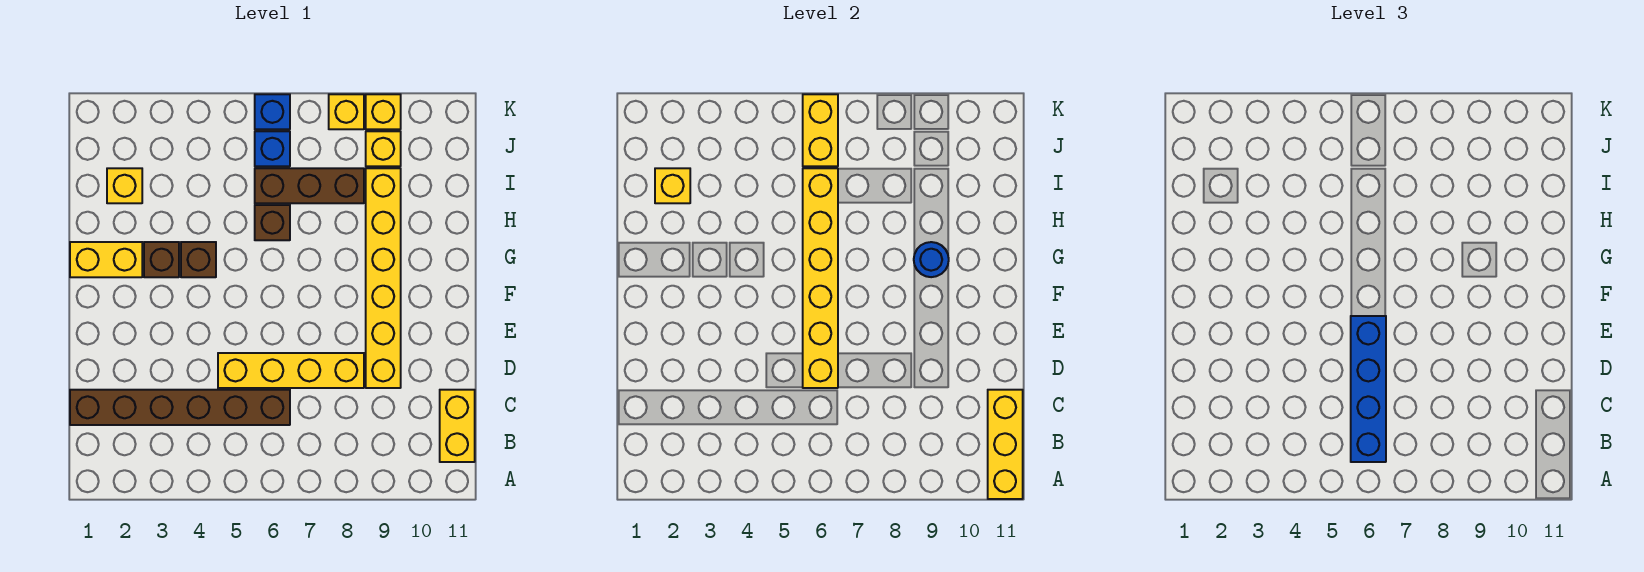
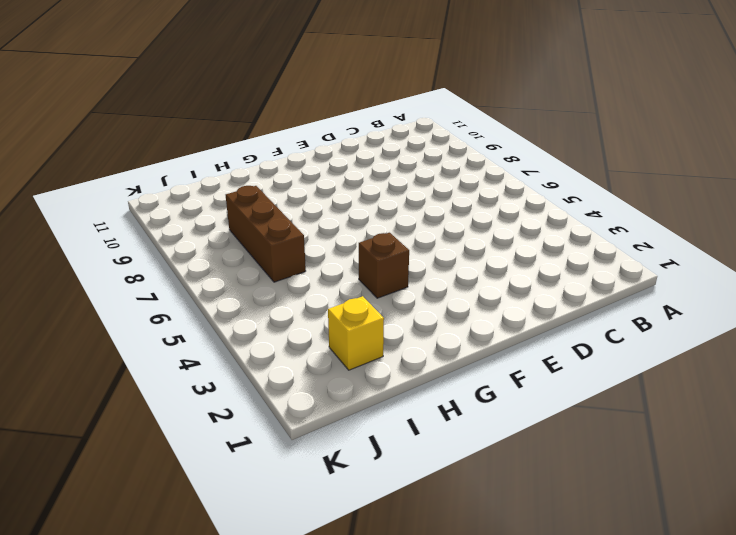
none -> yellow 1x2 brick [440,390,475,462]
none -> brown 1x6 brick [70,390,290,425]
none -> yellow 1x4 brick [218,353,364,388]

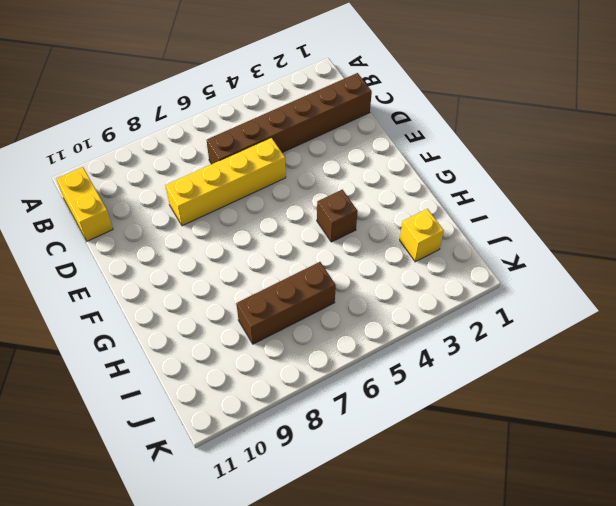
none -> yellow 1x6 brick [366,168,401,388]
none -> yellow 1x2 brick [70,242,142,277]
none -> brown 1x1 brick [144,242,179,277]

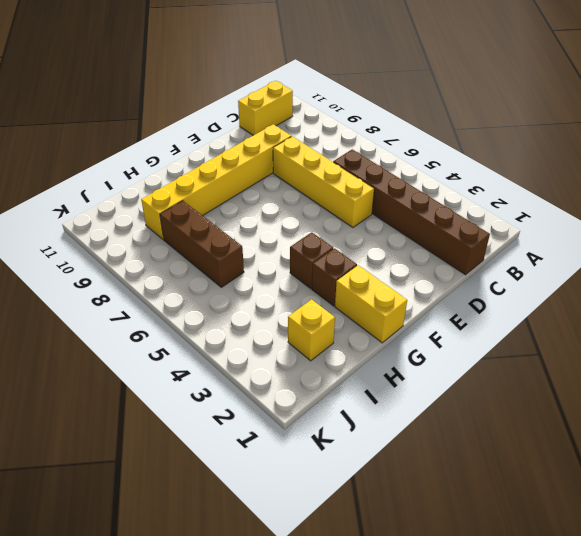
none -> brown 1x1 brick [255,205,290,240]
none -> blue 1x1 brick [255,131,290,166]
none -> yellow 1x1 brick [366,131,401,166]

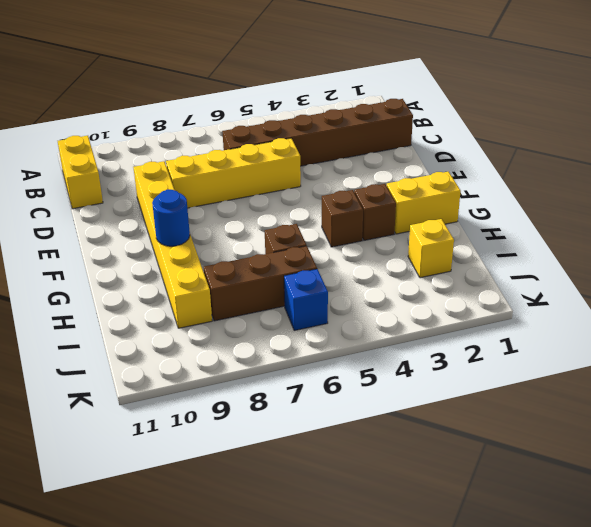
none -> yellow 1x1 brick [366,131,401,166]
none -> blue 1x1 brick [255,94,290,129]
none -> yellow 1x1 brick [329,94,364,129]

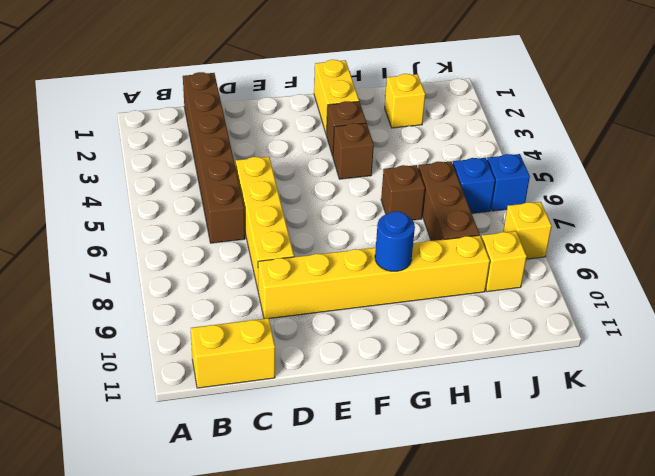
none -> yellow 1x1 brick [366,94,401,129]
none -> yellow 1x3 brick [988,390,1023,499]
none -> yellow 1x6 brick [803,168,838,388]

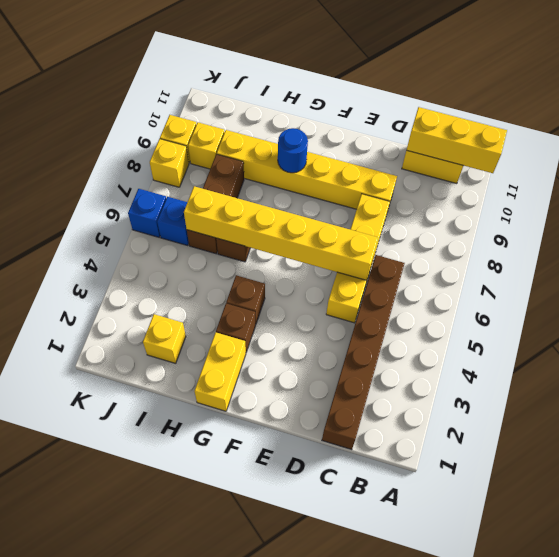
none -> yellow 1x1 brick [655,168,690,203]
none -> yellow 1x2 brick [803,94,838,166]
none -> blue 1x4 brick [1351,316,1386,462]

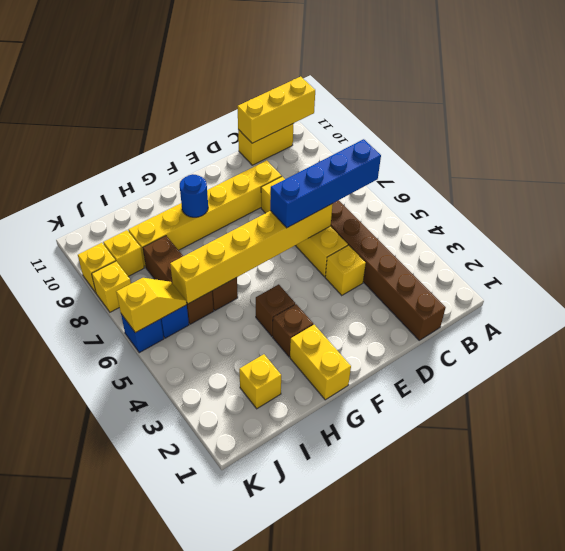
yellow 1x1 brick [325,245,366,295] -> yellow 1x1 brick moved to [655,168,690,203]
yellow 1x2 slope [116,278,187,333] -> yellow 1x2 brick [803,94,838,166]

